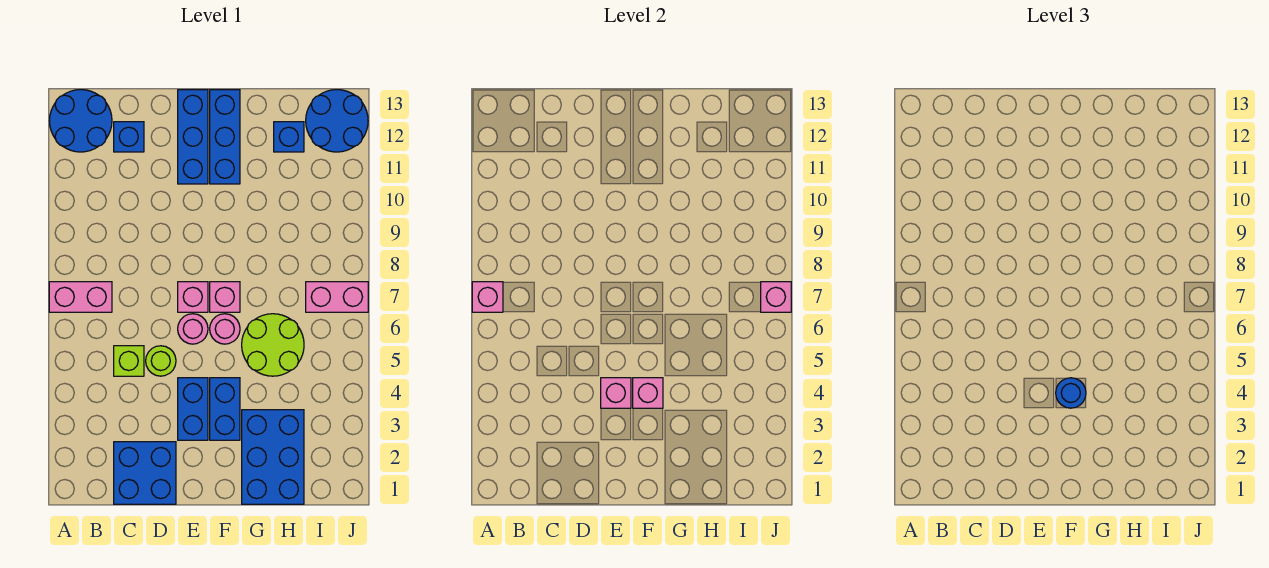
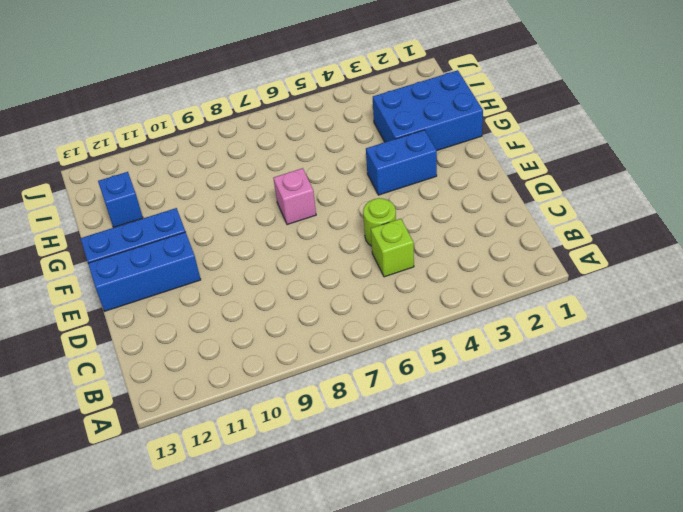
none -> pink 1x2 brick [49,282,112,312]
none -> blue 2x2 round brick [50,90,112,152]
none -> blue 2x2 brick [114,442,176,504]

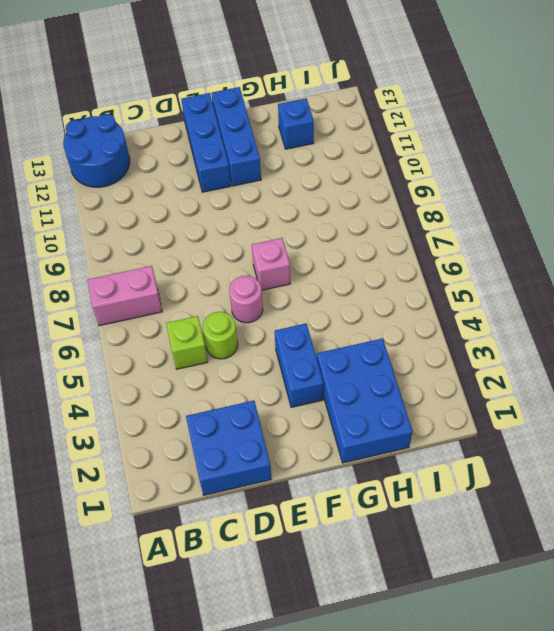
none -> blue 1x1 brick [114,122,144,152]
none -> blue 1x2 brick [178,378,208,440]
none -> pink 1x1 brick [178,282,208,312]

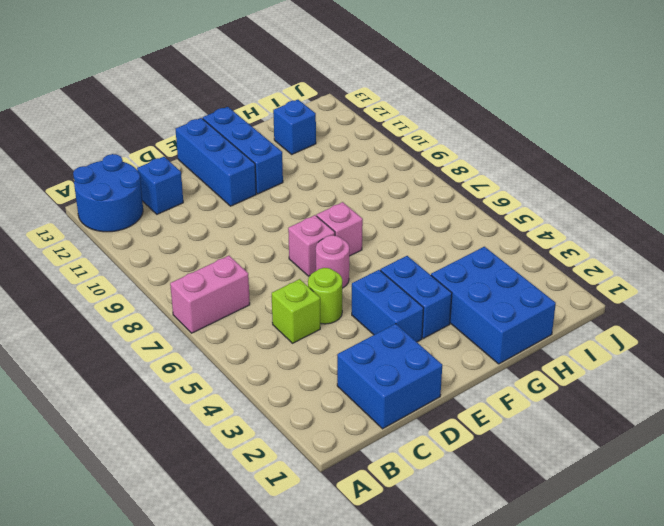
none -> pink 1x1 round brick [210,314,240,344]
none -> lime 2x2 round brick [242,314,304,376]
none -> pink 1x2 brick [306,282,368,312]

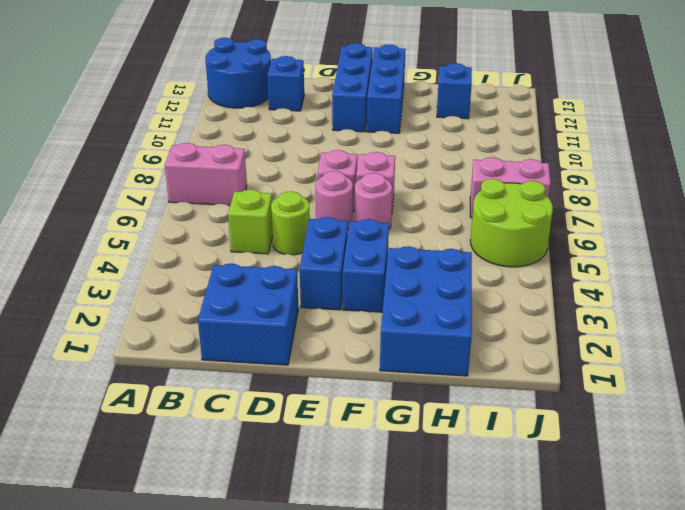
lime 2x2 round brick [470,179,553,267] -> lime 2x2 round brick moved to [242,314,304,376]
none -> blue 2x2 round brick [306,90,368,152]
none -> pink 1x1 brick [472,282,503,312]
none -> pink 1x1 brick [601,378,631,408]

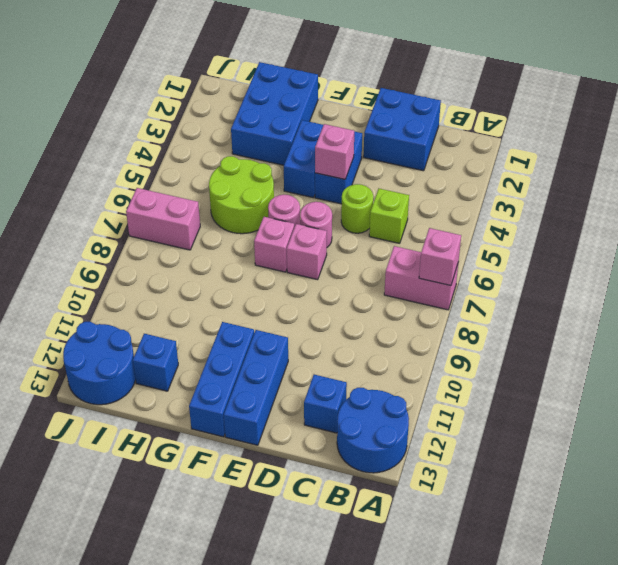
none -> pink 1x1 brick [633,378,663,408]
none -> pink 1x1 brick [761,282,791,312]
none -> blue 1x1 round brick [1056,378,1086,408]

